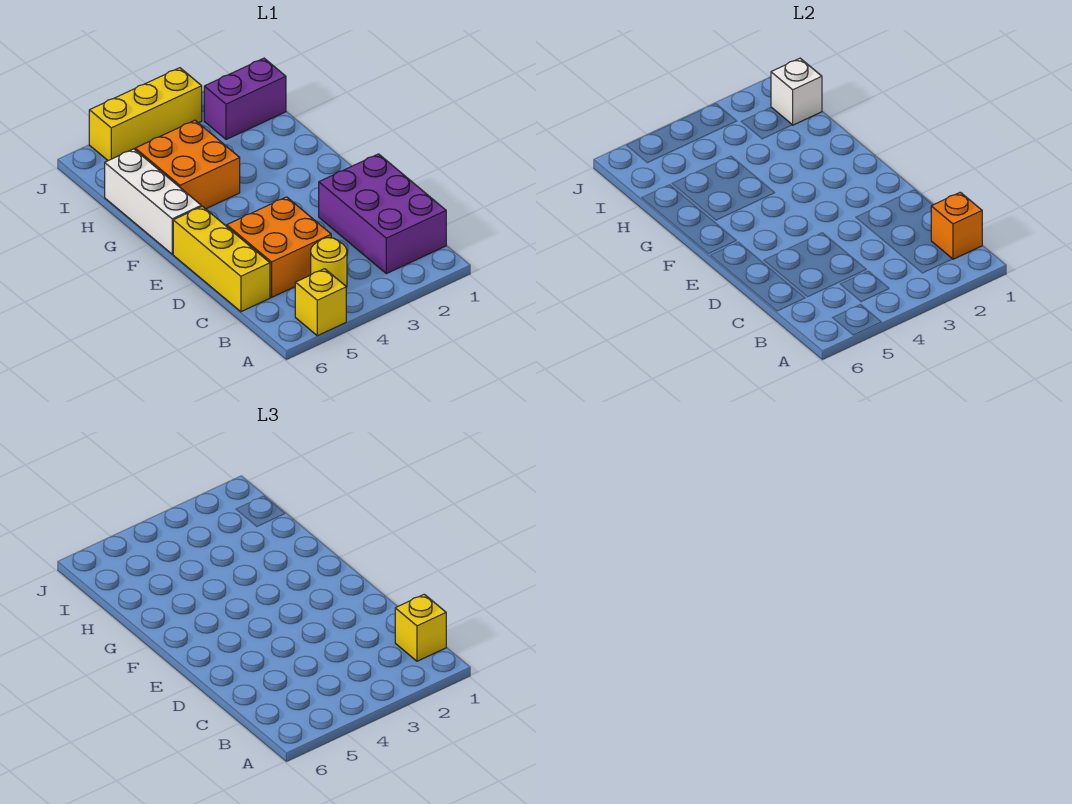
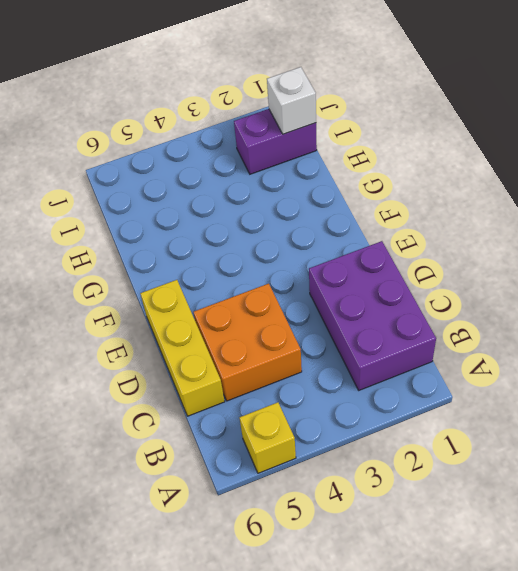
none -> yellow 1x1 round brick [311,238,347,288]
none -> white 1x3 brick [105,149,201,254]
none -> orange 2x2 brick [135,120,240,209]

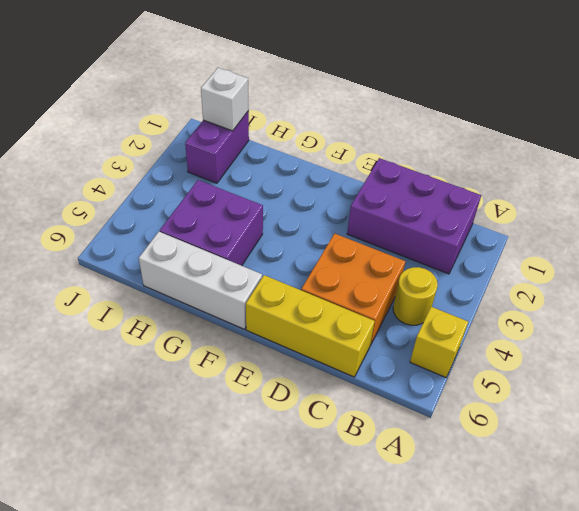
purple 2x2 brick [160,180,263,266] -> orange 2x2 brick [135,120,240,209]
none -> yellow 1x3 brick [89,68,202,161]
none -> orange 1x1 brick [931,192,982,259]
none -> yellow 1x1 brick [395,594,446,661]

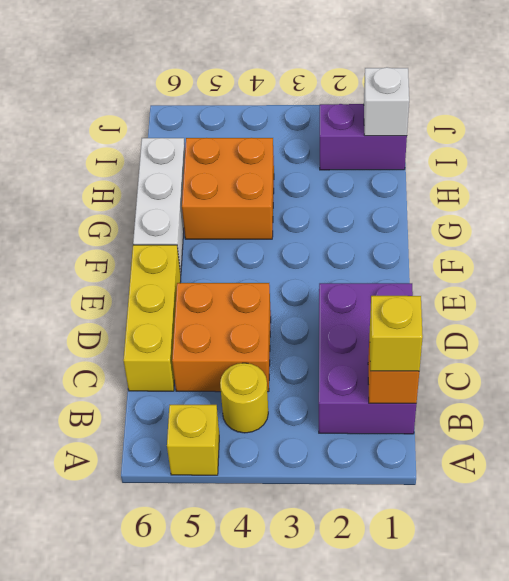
none -> yellow 1x3 brick [89,68,202,161]

